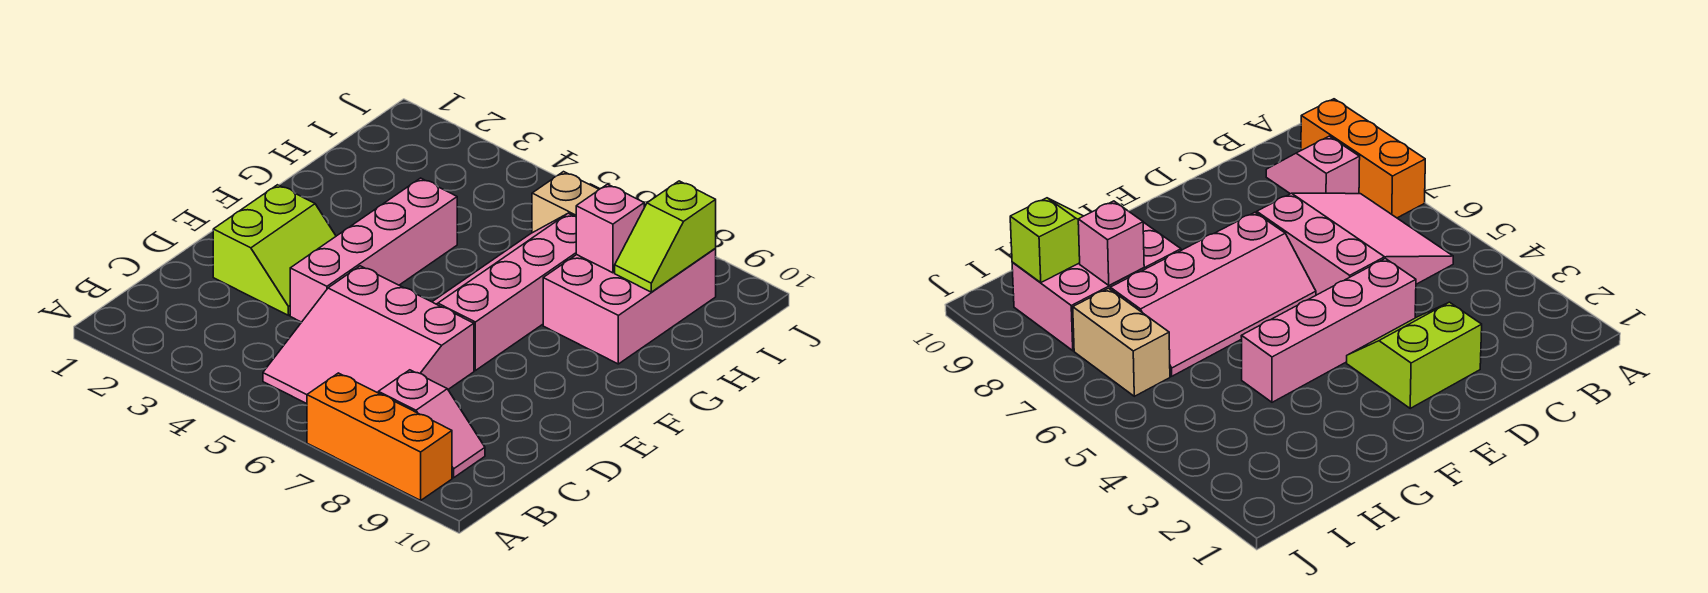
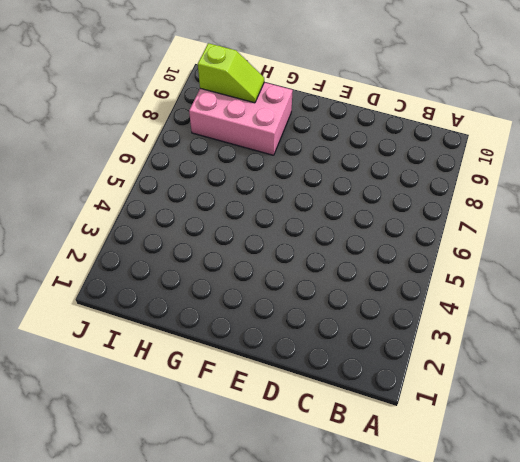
none -> orange 1x3 brick [307,373,452,500]
none -> pink 3x3 slope [263,266,474,404]

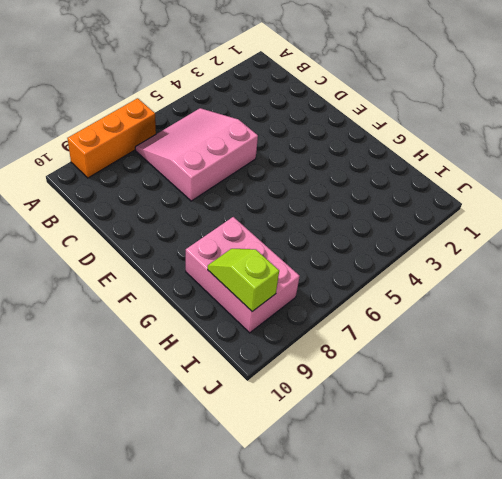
none -> pink 1x2 slope [378,370,485,478]
none -> lime 2x2 slope [213,185,336,315]

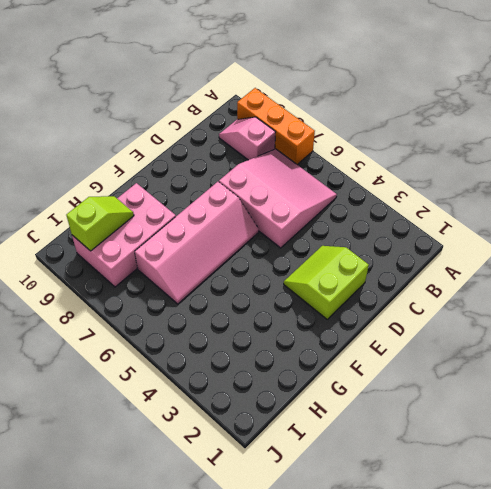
none -> pink 1x4 brick [290,178,457,322]
none -> tan 1x2 brick [532,172,599,233]

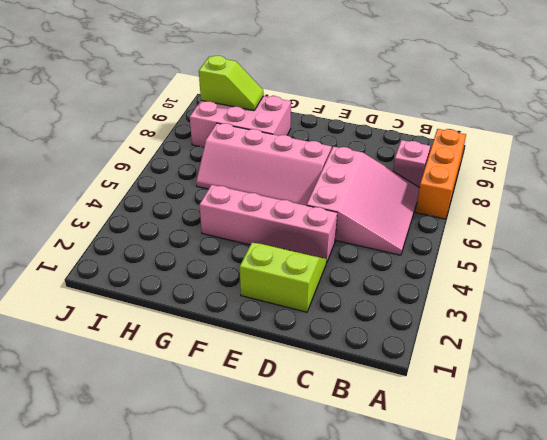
none -> tan 1x2 brick [532,172,599,233]
none -> pink 1x1 brick [576,184,644,273]

